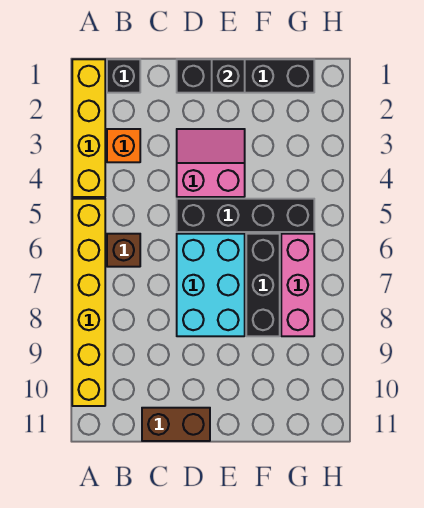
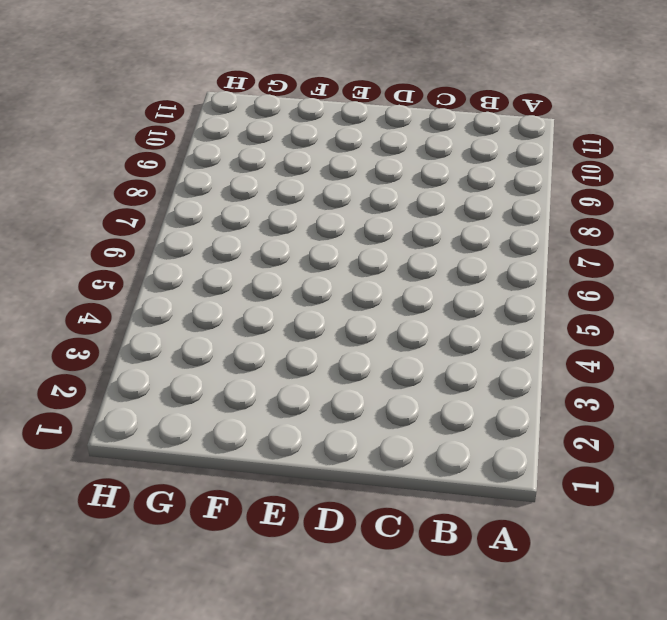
none -> yellow 1x4 brick [72,59,105,197]
none -> yellow 1x6 brick [72,199,105,406]
none -> black 1x1 brick [107,59,140,93]

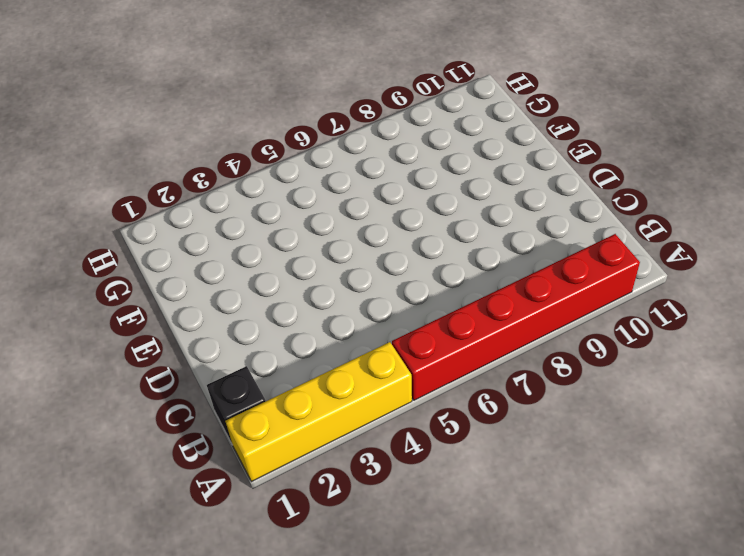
red 1x6 brick [392,234,640,400] -> yellow 1x6 brick [72,199,105,406]
none -> orange 1x1 brick [107,129,140,162]
none -> brown 1x1 brick [107,234,140,267]
none -> brown 1x2 brick [142,408,210,441]

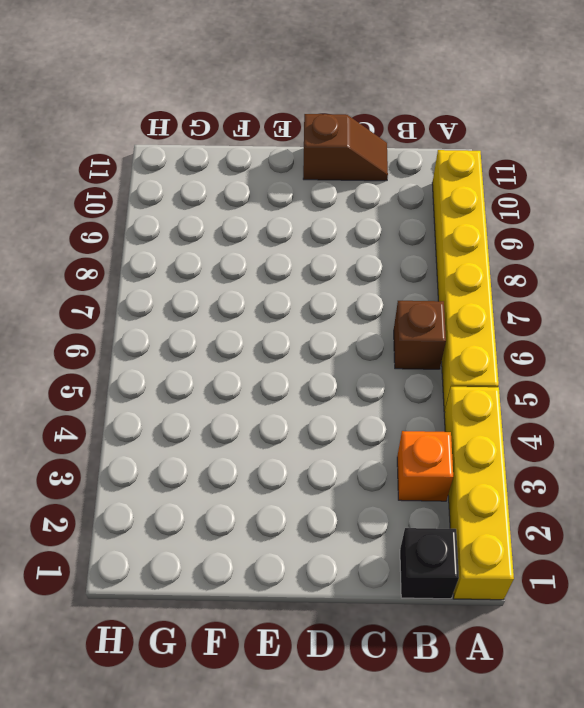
brown 1x2 slope [303,114,388,181] -> brown 1x2 brick [142,408,210,441]
none -> black 1x4 brick [177,59,314,93]
none -> pink 2x2 slope [177,129,245,197]
none -> black 1x4 brick [177,199,314,232]

